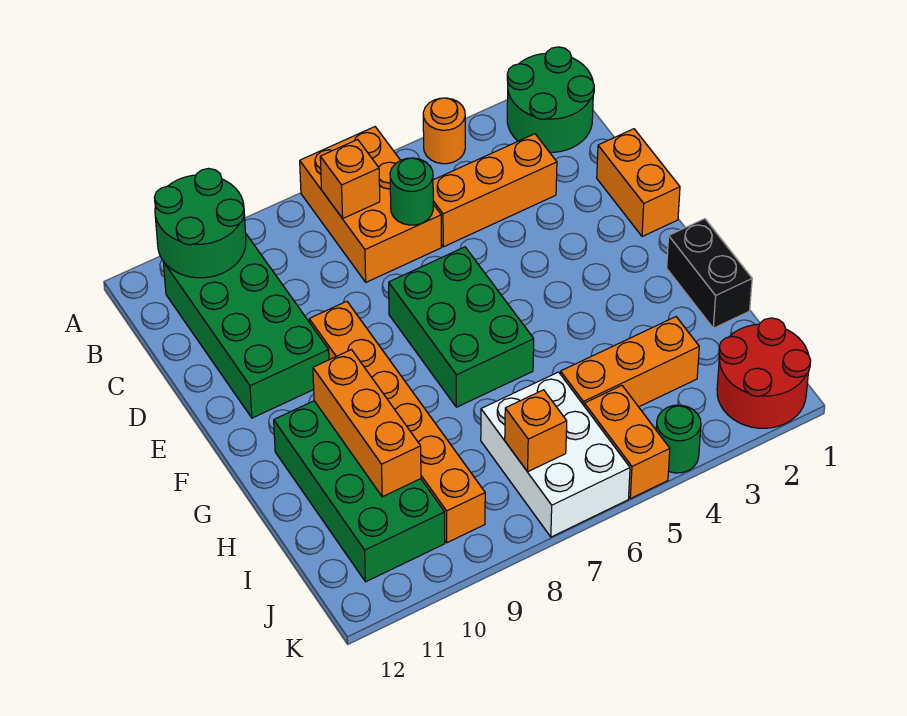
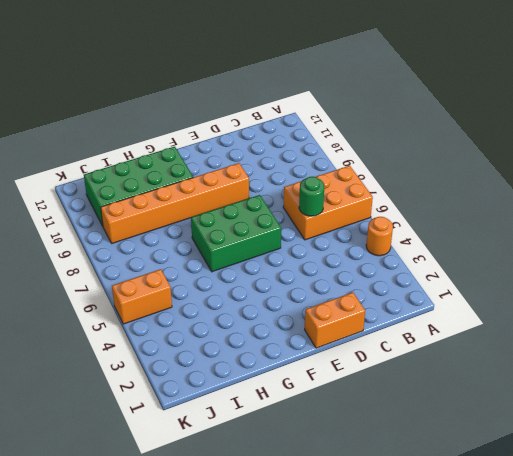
none -> green 2x2 round brick [507,47,594,152]
none -> green 2x4 brick [163,234,329,418]
none -> orange 1x3 brick [433,134,557,247]

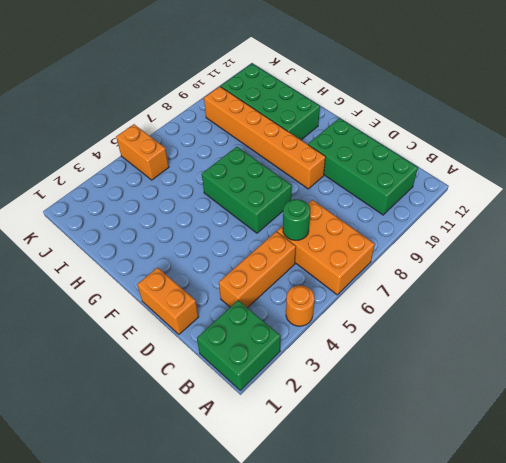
green 2x2 brick [197,300,281,390] -> green 2x2 round brick [507,47,594,152]
none -> black 1x2 brick [667,219,752,328]
none -> orange 1x3 brick [560,317,699,407]
none -> white 2x3 brick [481,372,630,537]

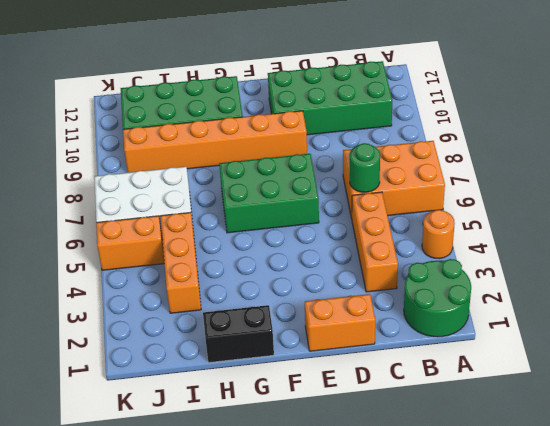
none -> red 2x2 round brick [717,318,811,428]
none -> green 1x1 round brick [656,405,701,473]
none -> green 2x2 round brick [154,168,246,278]

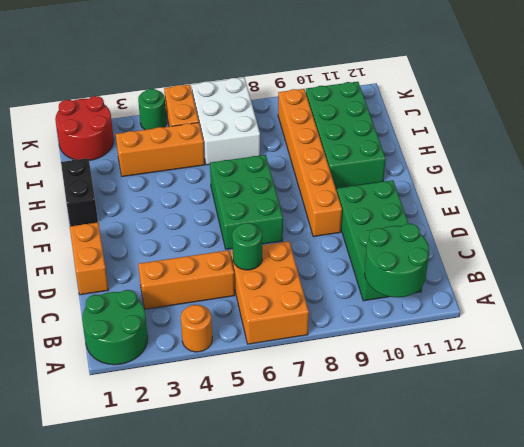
none -> orange 1x1 brick [320,139,380,219]
none -> orange 1x3 brick [313,350,421,497]
none -> orange 1x1 brick [505,390,567,472]

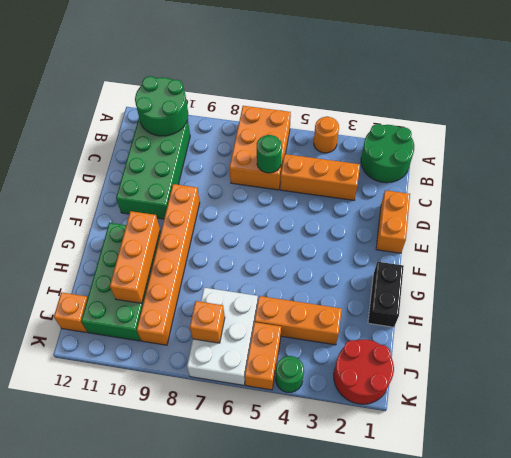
orange 1x1 brick [54,292,88,332] -> orange 1x1 brick moved to [320,139,380,219]
none -> green 2x3 brick [389,247,534,407]

